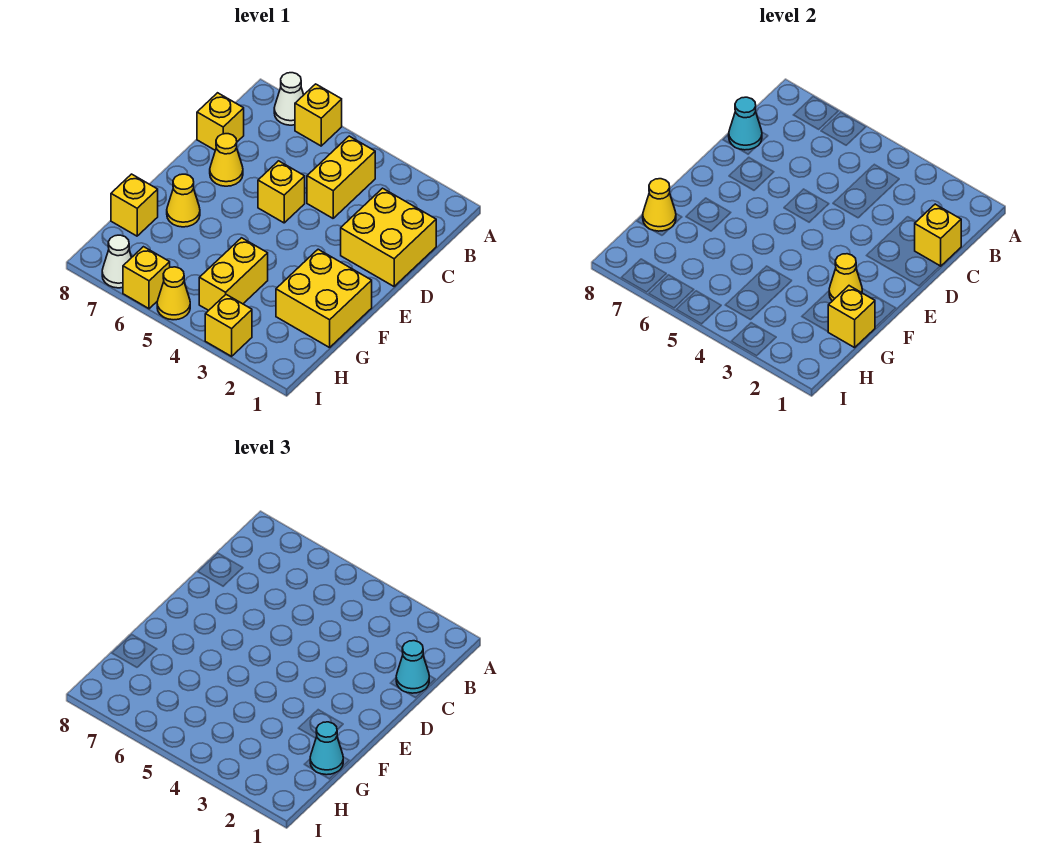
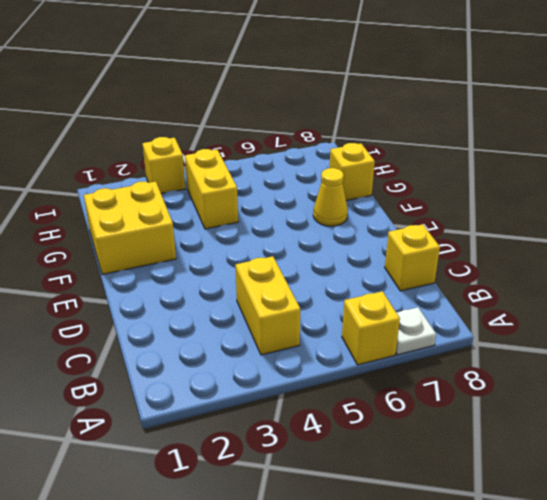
white 1x1 plate [396,307,436,355] -> white 1x1 cone [274,73,304,125]
none -> yellow 2x2 brick [341,188,436,286]
none -> yellow 1x1 brick [258,161,305,223]
none -> yellow 1x1 cone [210,134,243,186]

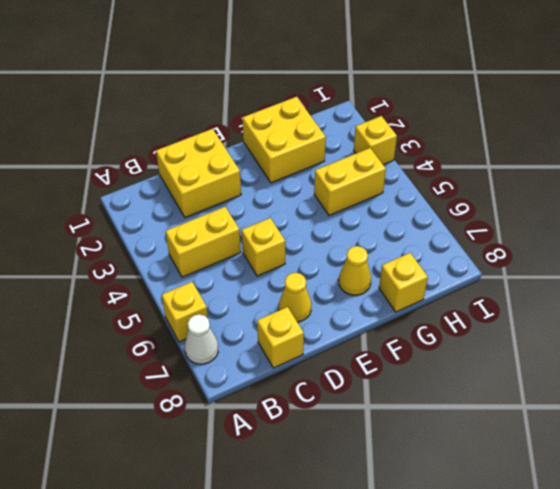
none -> yellow 1x1 cone [157,267,190,320]
none -> yellow 1x1 brick [123,247,170,309]
none -> white 1x1 cone [102,235,132,288]

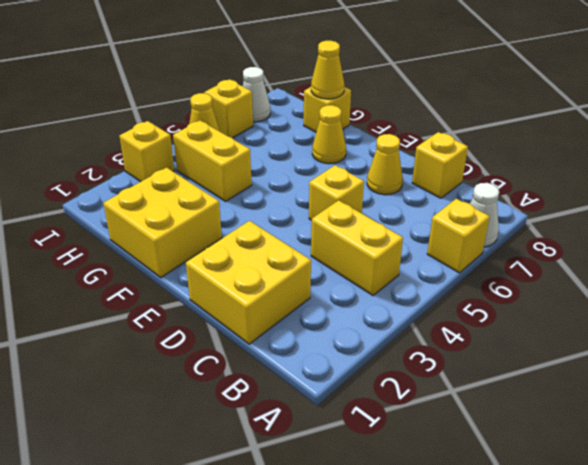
none -> yellow 1x1 brick [915,204,961,266]
none -> cyan 1x1 cone [729,97,762,150]
none -> yellow 1x1 cone [829,254,862,301]

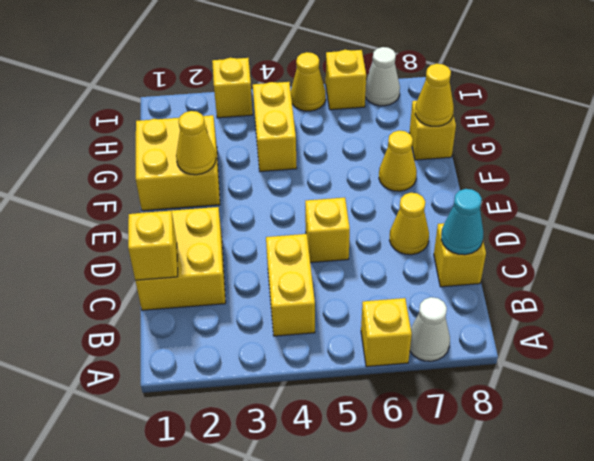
none -> yellow 1x1 brick [828,286,875,348]
none -> cyan 1x1 cone [396,641,429,693]
none -> cyan 1x1 cone [310,722,343,775]

